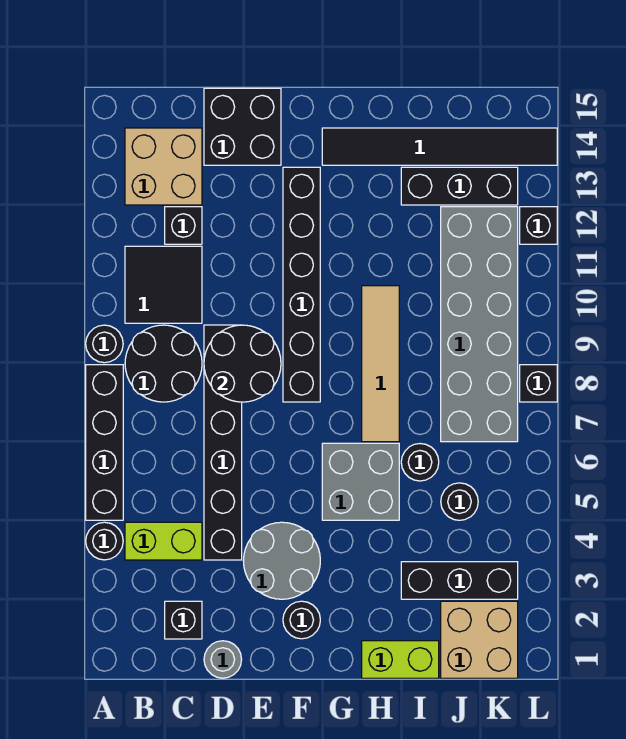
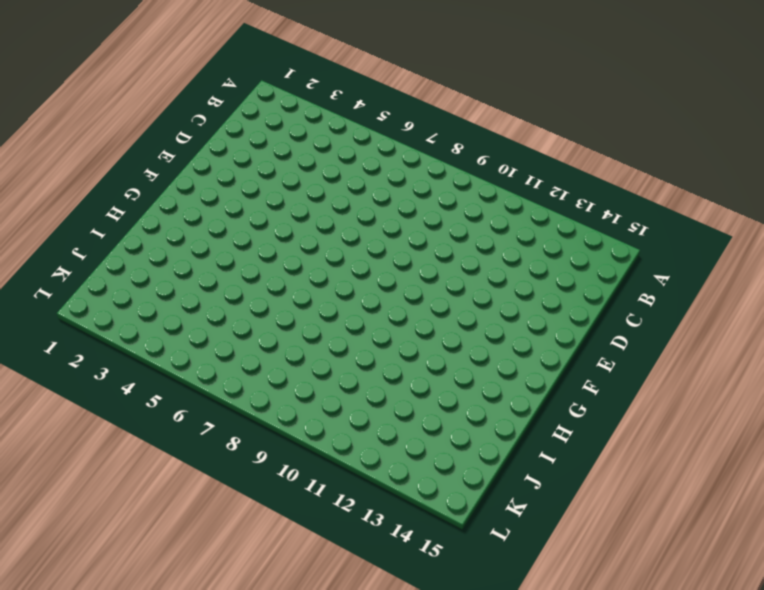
none -> black 1x1 round brick [86,522,123,560]
none -> black 1x4 brick [86,365,123,520]
none -> black 1x1 round brick [86,325,123,363]

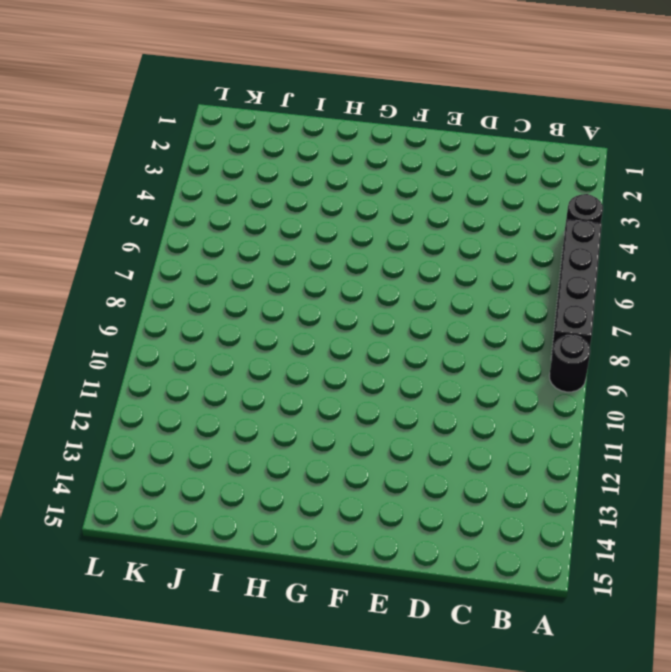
none -> lime 1x2 brick [125,522,202,560]
none -> black 2x2 round brick [125,325,202,402]
none -> black 2x2 tile [125,246,202,323]

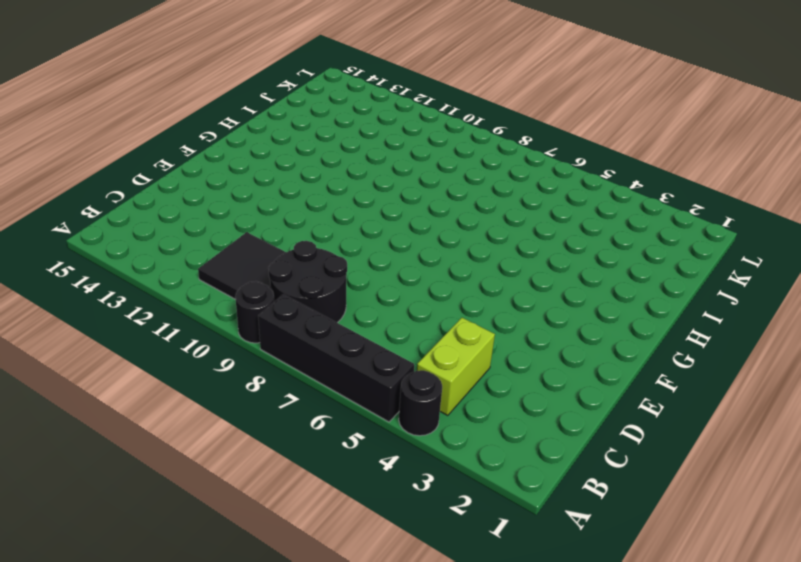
none -> tan 2x2 brick [125,128,202,205]
none -> black 1x1 brick [165,601,202,639]
none -> black 1x1 brick [165,207,202,244]

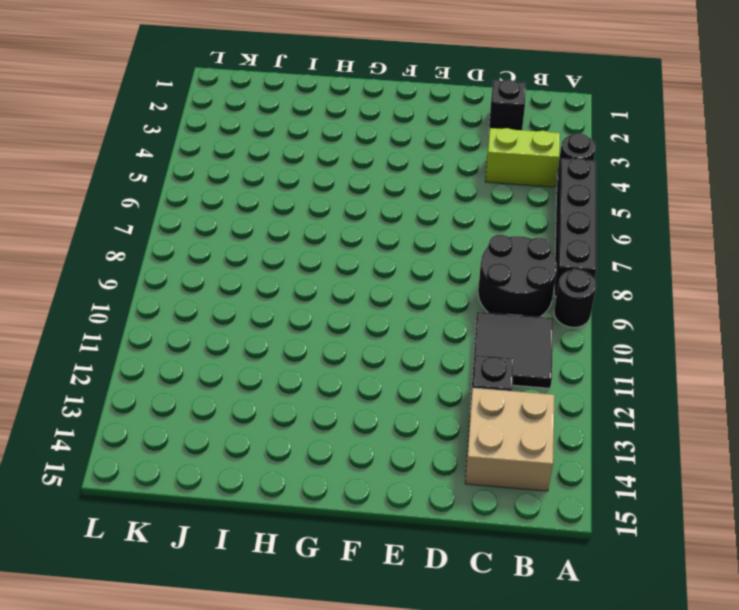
none -> grey 1x1 round brick [204,641,242,678]
none -> black 1x6 brick [204,325,242,560]
none -> black 2x2 brick [204,88,281,165]

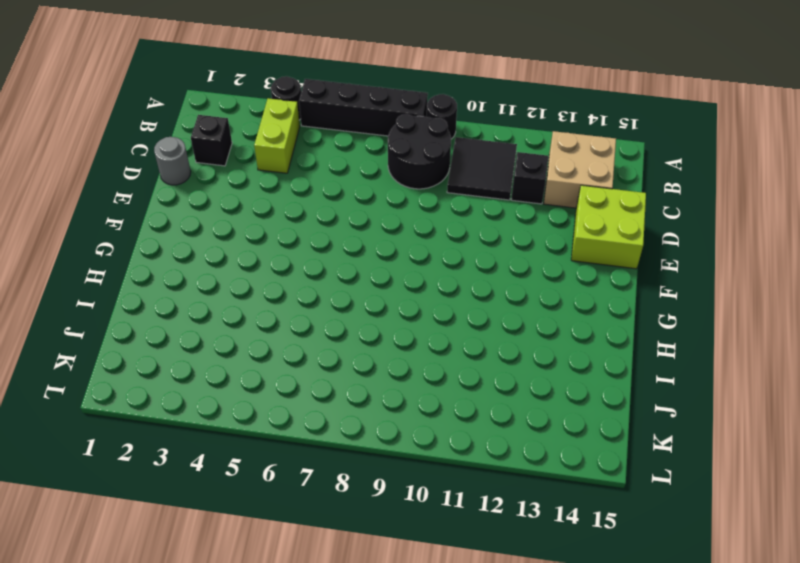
lime 2x2 brick [571,185,646,269] -> black 2x2 brick [204,88,281,165]
none -> black 1x6 brick [204,325,242,560]
none -> grey 2x2 round brick [243,522,320,599]
none -> black 1x1 round brick [283,601,320,639]

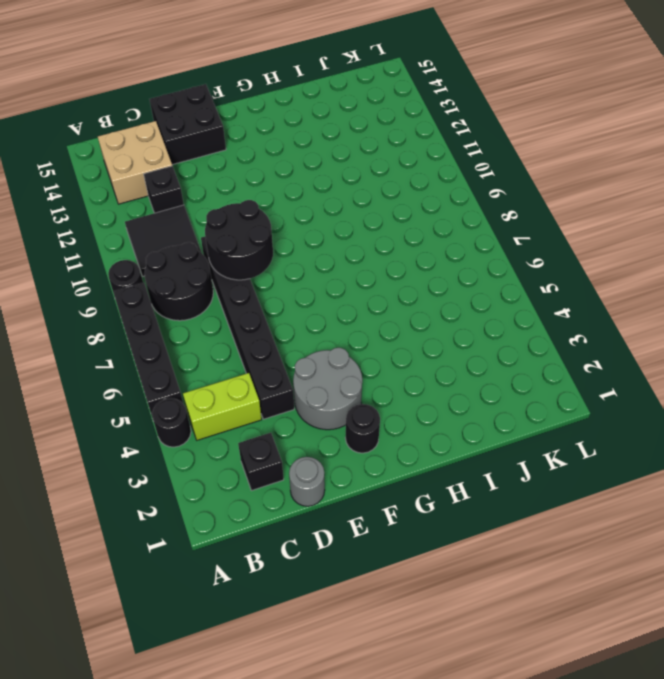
none -> black 1x6 brick [283,167,320,402]
none -> grey 2x2 brick [322,443,399,520]
none -> black 1x6 tile [322,128,557,165]

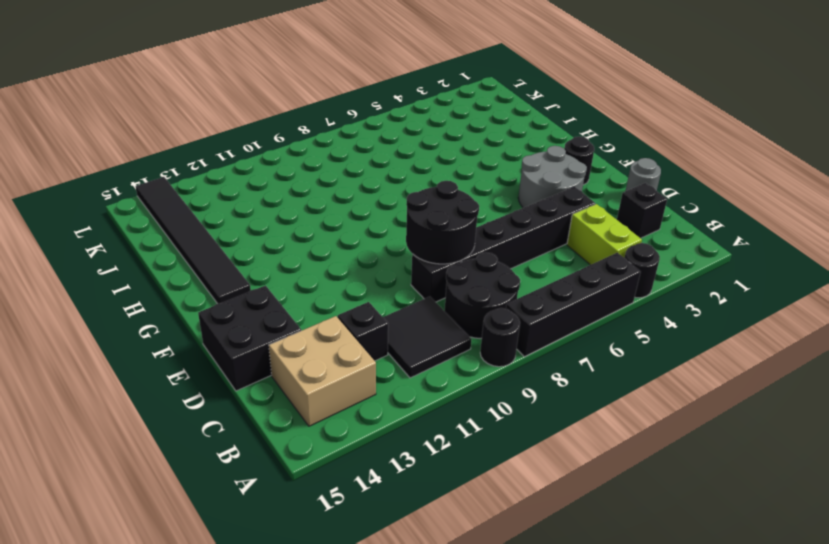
none -> black 1x6 brick [283,167,320,402]
none -> grey 2x2 brick [322,443,399,520]
none -> lime 1x2 brick [362,641,439,678]

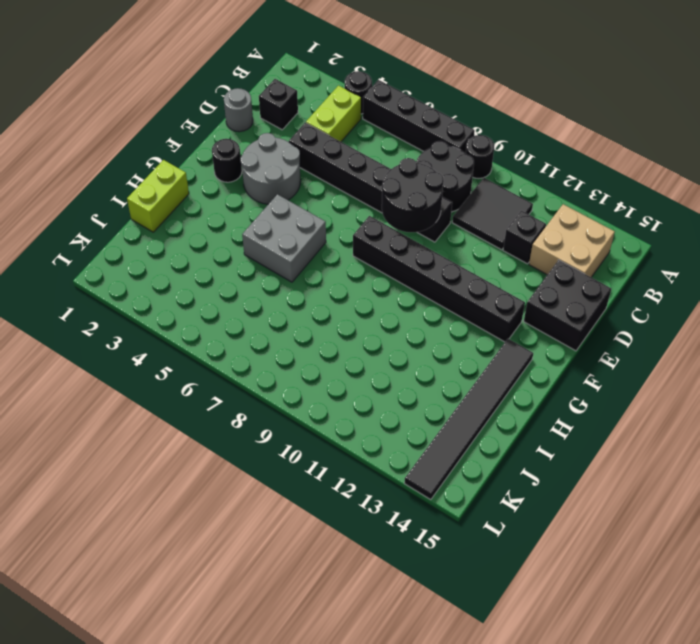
none -> tan 1x4 tile [362,286,399,442]
none -> black 1x3 brick [401,562,518,599]
none -> black 1x1 round brick [401,444,439,481]

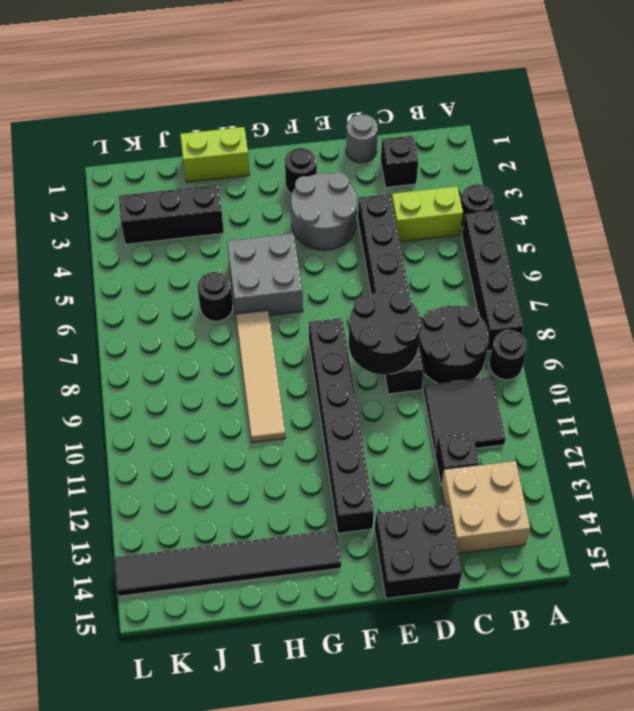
none -> black 1x3 brick [401,167,518,205]
none -> tan 2x2 brick [441,601,518,678]
none -> black 1x1 round brick [441,483,478,520]

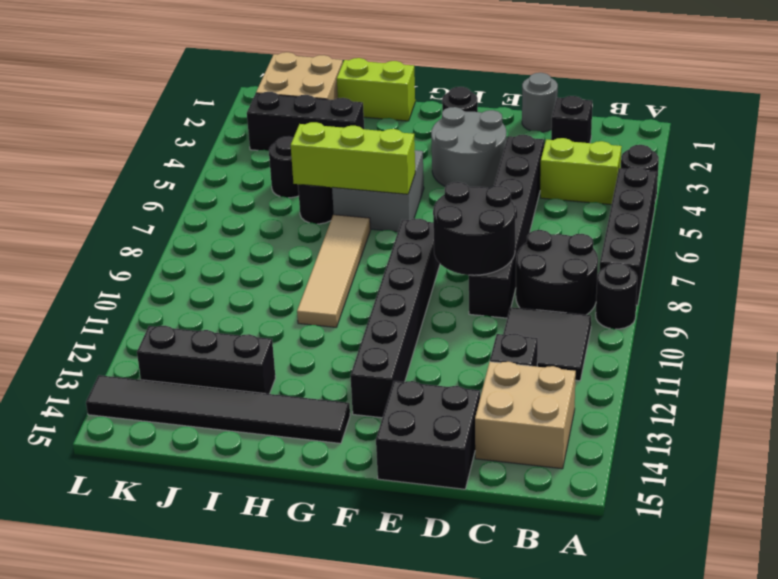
lime 1x3 brick [291,122,415,194] -> none
none -> grey 2x6 brick [441,207,518,442]
none -> black 1x1 brick [520,365,557,402]
none -> black 1x1 brick [520,207,557,244]

